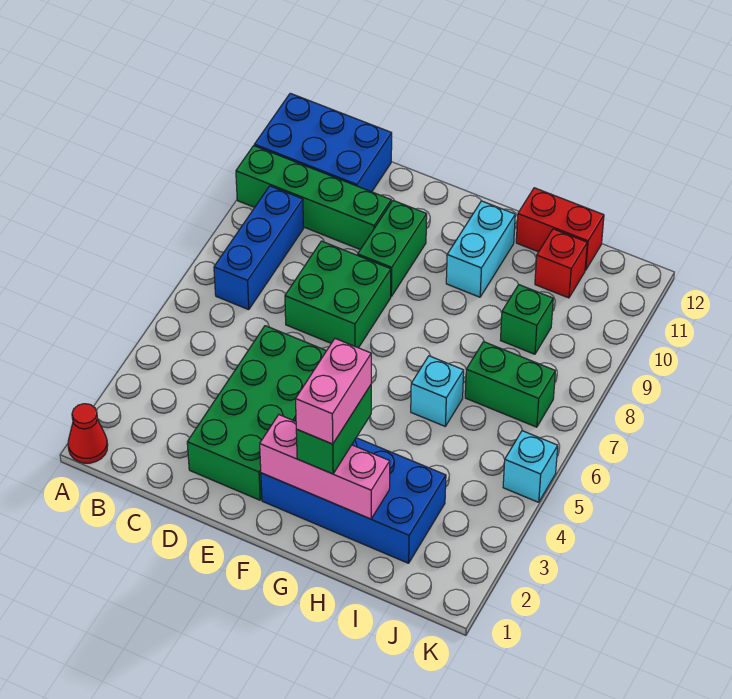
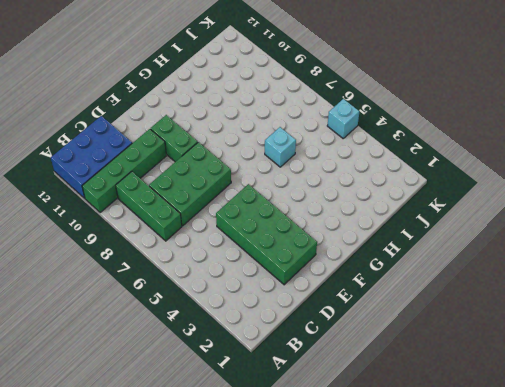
green 1x3 brick [116,172,182,241] -> blue 1x3 brick [214,186,304,310]
green 2x3 brick [149,142,231,226] -> green 2x2 brick [285,241,391,348]
none -> red 1x1 cone [68,404,108,463]
none -> blue 2x4 brick [261,419,446,563]
none -> cyan 1x2 brick [446,201,515,297]

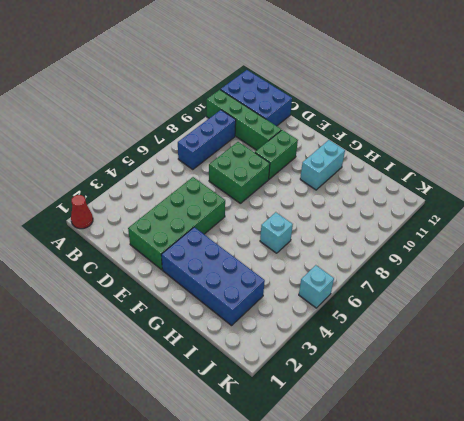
none -> red 1x2 brick [516,188,604,270]
none -> green 1x2 brick [465,342,555,427]
none -> green 1x1 brick [501,285,553,354]

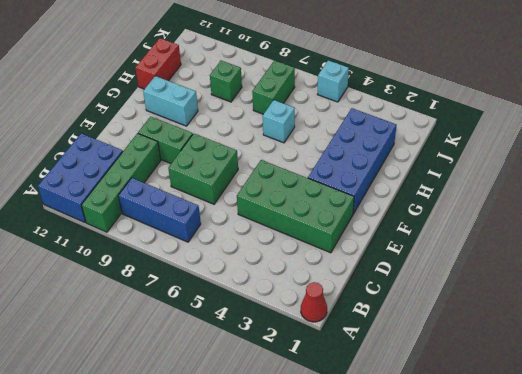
none -> red 1x1 brick [535,229,587,298]
none -> pink 1x3 brick [260,415,390,519]
none -> green 1x2 brick [296,385,371,474]

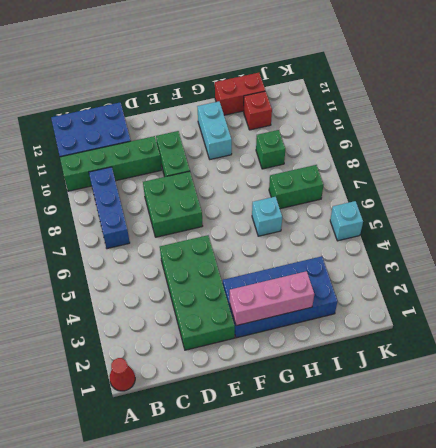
none -> green 1x2 brick [296,385,371,474]
none -> pink 1x2 brick [296,339,371,444]

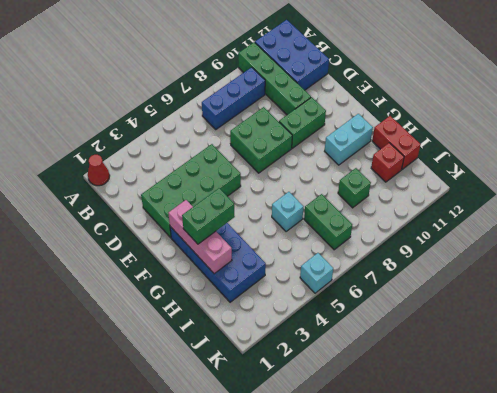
none -> pink 1x2 brick [296,339,371,444]

